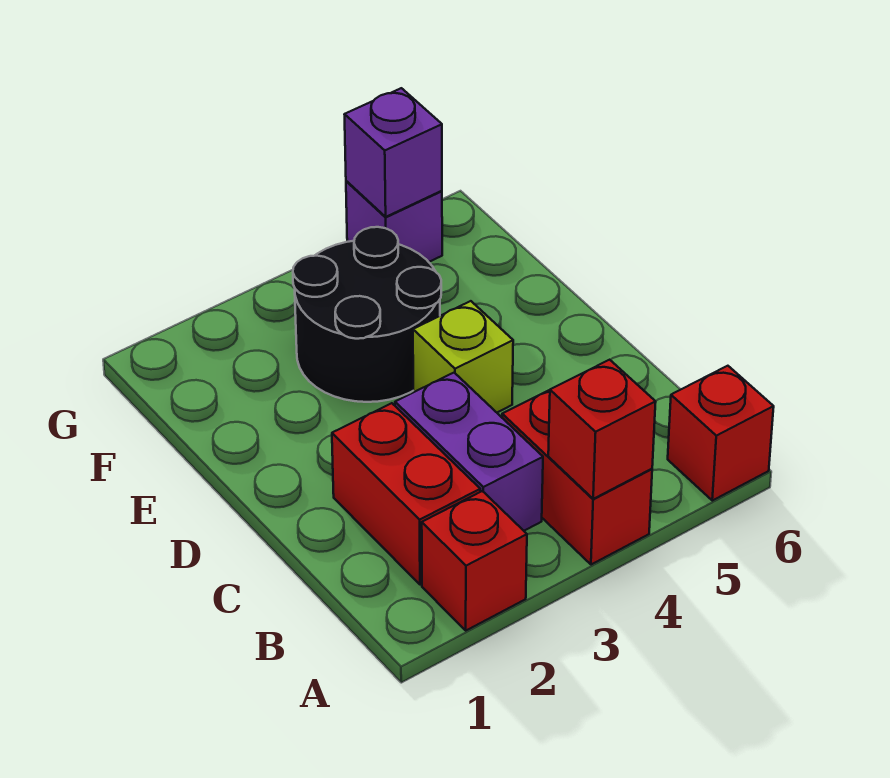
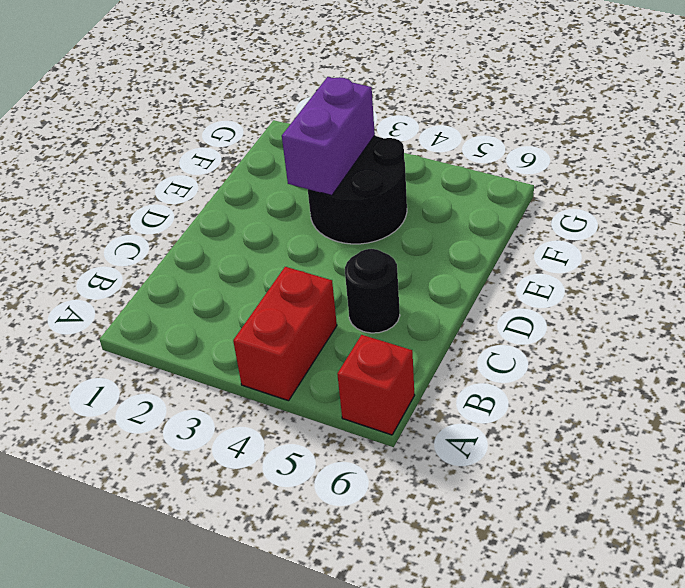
black 1x1 round brick [345,249,400,333] -> none
purple 1x2 brick [282,77,375,196] -> purple 1x2 brick moved to [395,373,543,531]
none -> red 1x1 brick [422,491,527,630]
none -> red 1x2 brick [332,403,480,585]

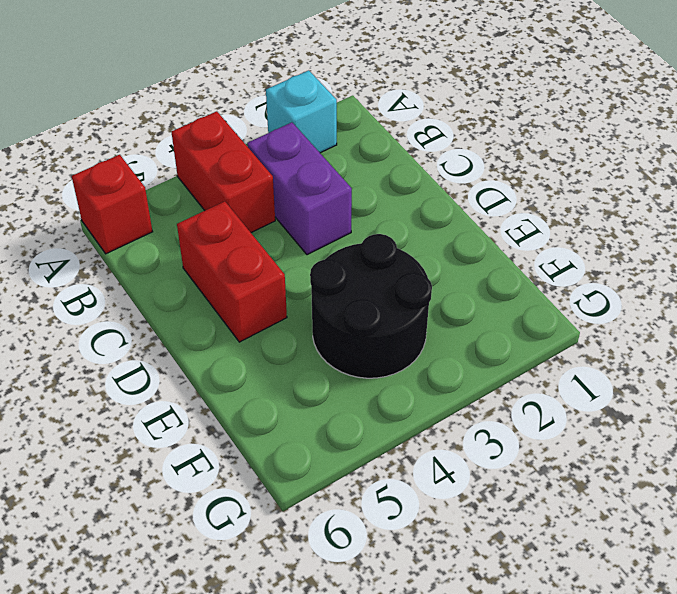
cyan 1x1 brick [266,70,337,153] -> red 1x1 brick [422,491,527,630]
red 1x2 brick [177,201,287,342] -> red 1x2 brick moved to [332,403,480,585]
none -> lime 1x1 brick [413,301,513,412]
none -> purple 1x1 brick [346,181,442,262]

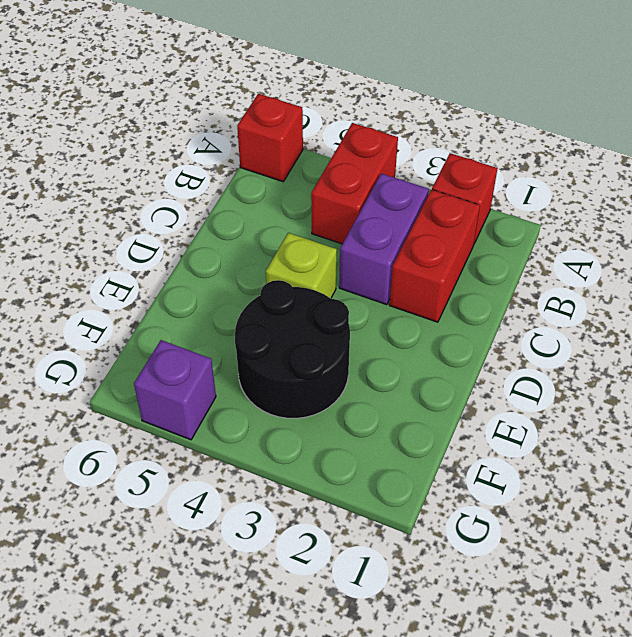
none -> red 1x1 brick [548,360,656,499]
none -> purple 1x1 brick [344,88,442,217]

